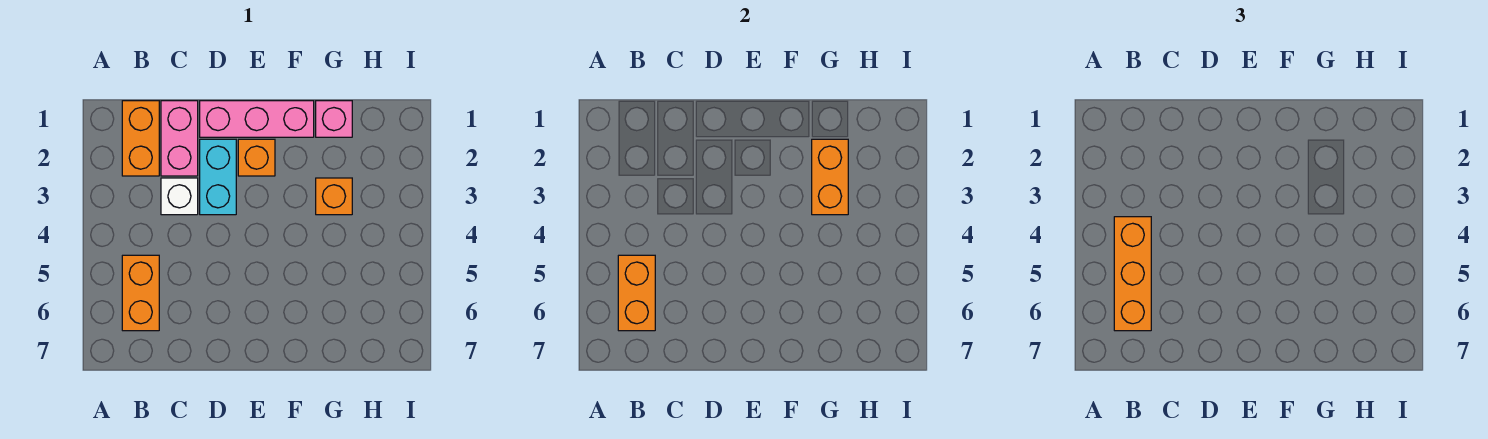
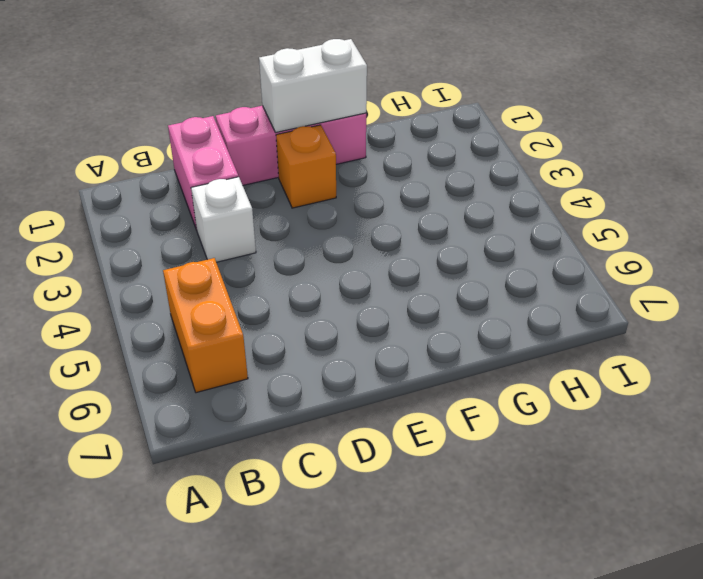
white 1x2 brick [259,39,367,133] -> none
none -> orange 1x2 brick [122,101,159,176]
none -> cyan 1x2 brick [200,139,236,215]
none -> pink 1x1 brick [316,101,352,137]

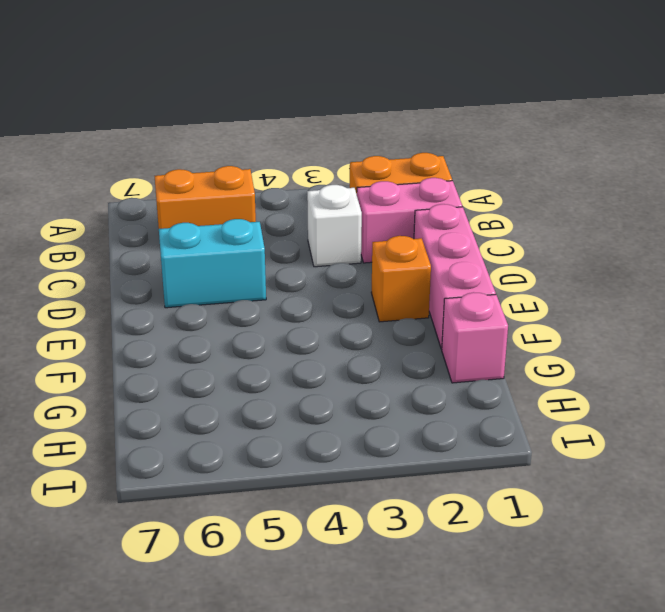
cyan 1x2 brick [159,219,266,308] -> cyan 1x2 brick moved to [200,139,236,215]
none -> orange 1x1 brick [316,178,352,215]
none -> orange 1x2 brick [618,255,655,331]
none -> orange 1x2 brick [812,139,848,215]

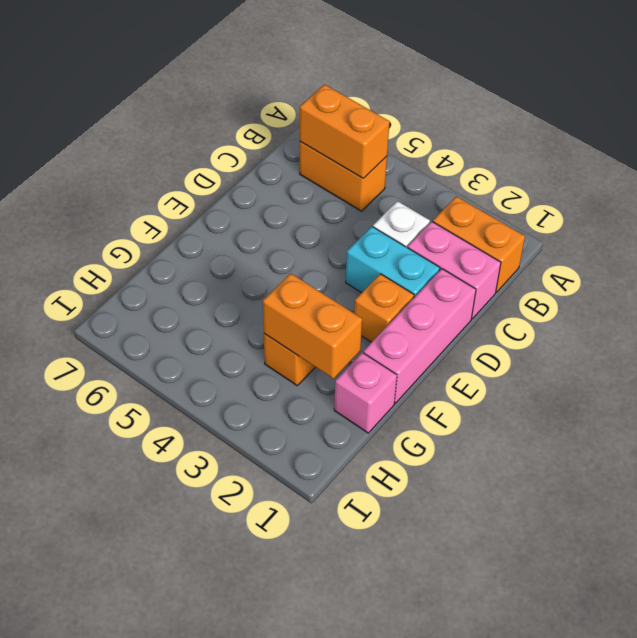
none -> orange 1x3 brick [1114,217,1151,331]

